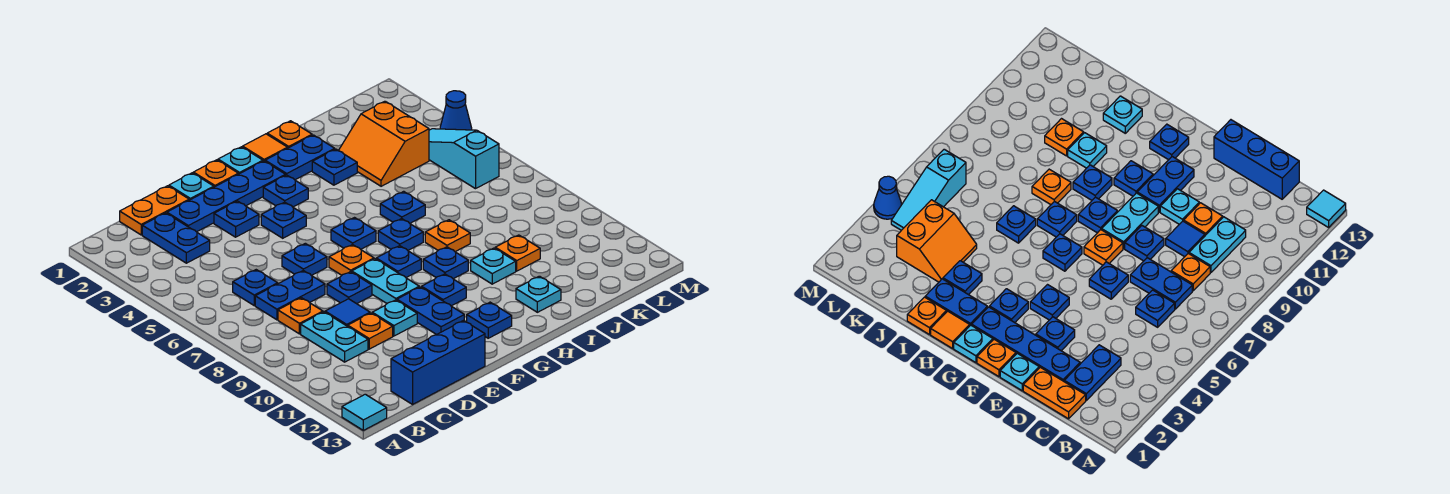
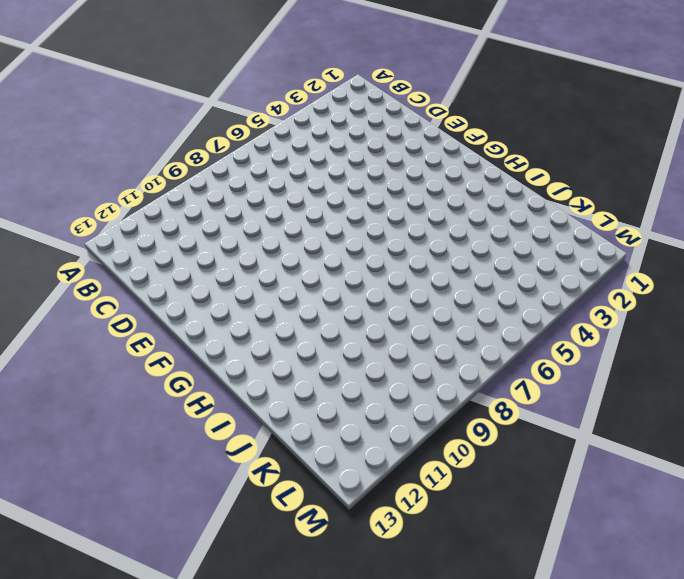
none -> cyan 1x1 tile [342,394,387,430]
none -> orange 1x2 plate [120,186,189,235]
none -> blue 1x2 plate [142,213,210,263]
none -> blue 1x1 plate [233,270,278,305]

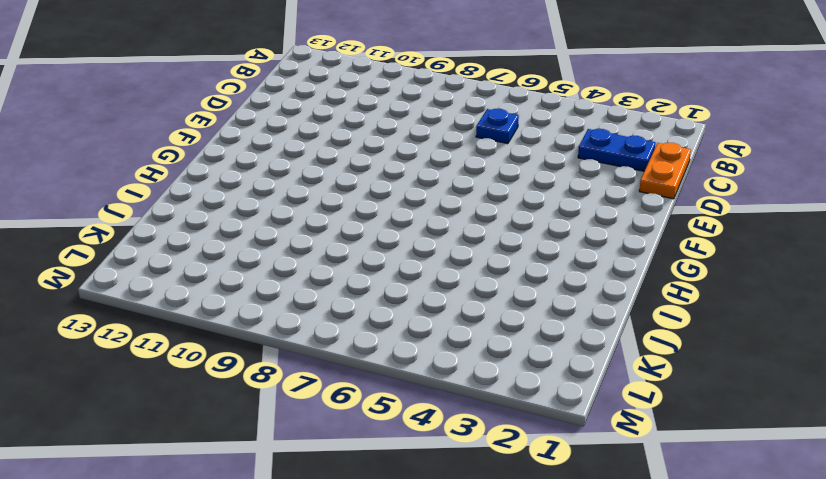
none -> cyan 1x1 tile [342,394,387,430]
none -> blue 1x2 plate [255,271,325,320]
none -> orange 1x1 plate [278,298,323,334]
none -> cyan 1x2 plate [301,312,368,362]

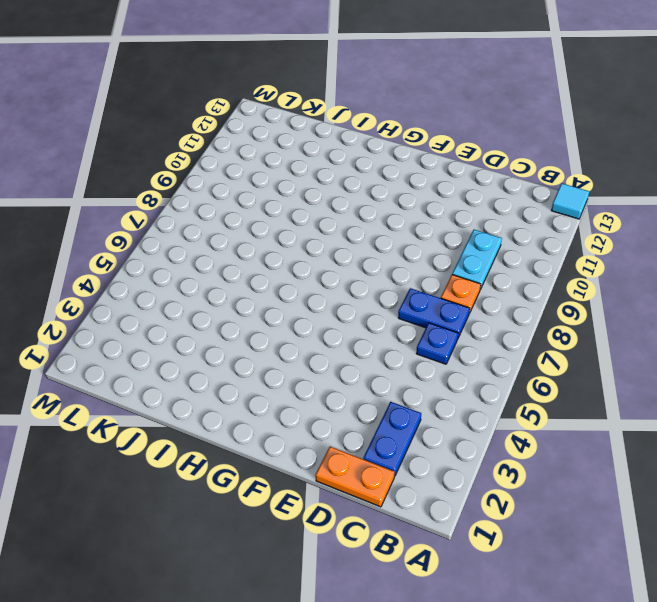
none -> blue 1x3 brick [391,321,485,404]
none -> blue 1x4 plate [167,161,286,232]
none -> blue 1x1 tile [325,299,370,326]
none -> orange 1x1 plate [348,313,393,349]

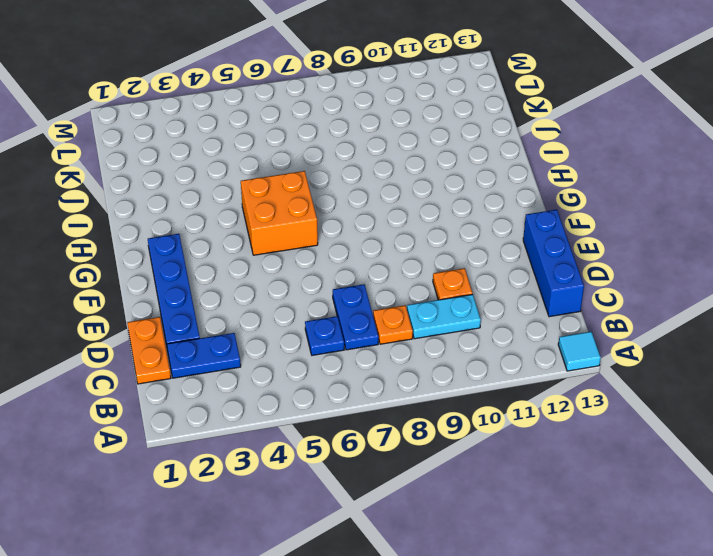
orange 2x2 brick [241,171,318,255] -> blue 1x1 plate [331,218,376,249]
none -> blue 1x1 tile [325,299,370,326]
none -> cyan 1x1 plate [169,173,214,200]
none -> blue 1x1 plate [214,201,259,237]
none -> blue 1x1 plate [282,243,327,276]

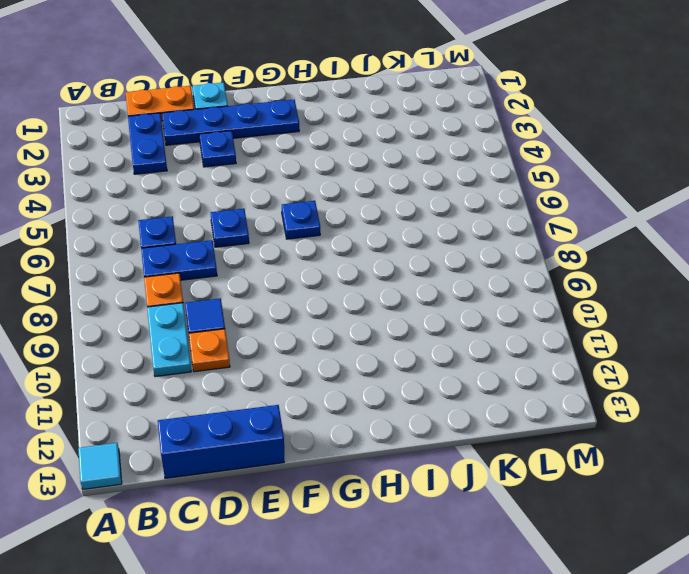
none -> blue 1x1 plate [327,272,372,304]
none -> cyan 1x1 plate [372,300,417,336]
none -> orange 1x1 plate [193,160,238,187]
none -> blue 1x1 plate [261,202,306,238]

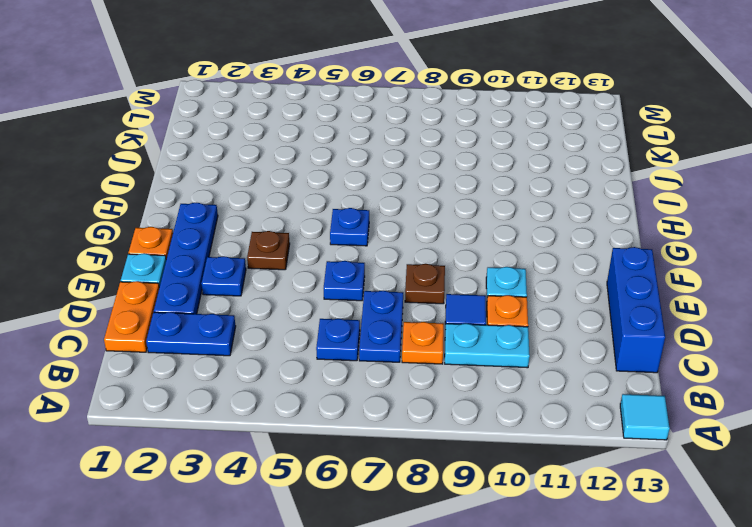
brown 1x1 plate [405,264,445,304] -> blue 1x1 plate [327,272,372,304]
brown 1x1 plate [247,231,290,270] -> blue 1x1 plate [261,202,306,238]
none -> orange 1x1 plate [329,244,374,275]
none -> cyan 1x2 plate [352,259,419,303]
none -> blue 1x2 plate [397,287,464,335]
none -> cyan 1x1 plate [218,147,263,174]

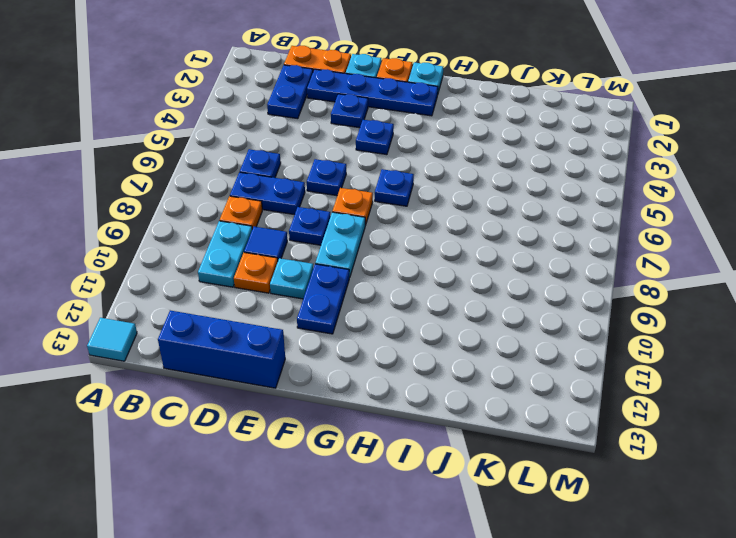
none -> blue 1x1 plate [263,175,308,207]
none -> blue 1x1 plate [376,246,421,277]
none -> blue 1x1 plate [422,274,466,306]
none -> blue 1x1 plate [467,302,512,338]

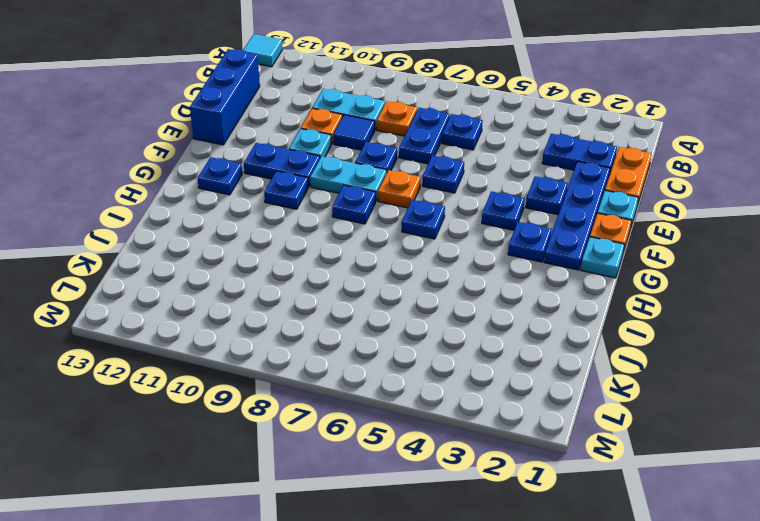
none -> orange 1x1 tile [243,134,288,161]
none -> blue 1x2 plate [265,135,335,180]
none -> blue 1x1 plate [378,219,423,250]
none -> blue 1x1 plate [423,247,468,279]

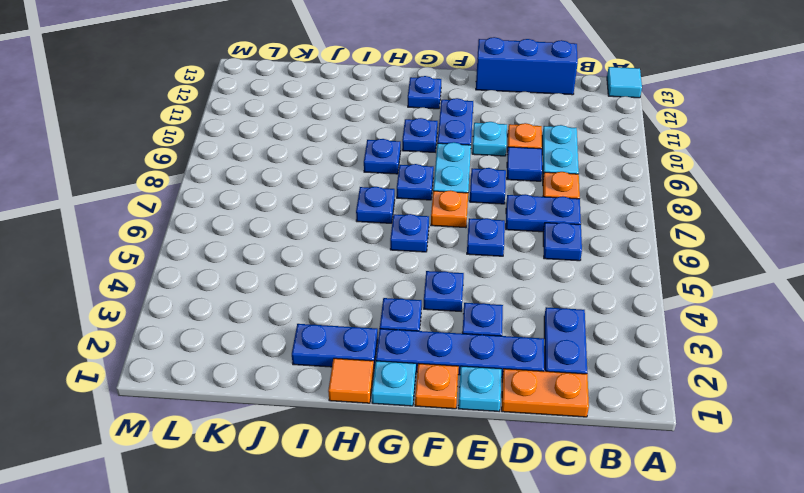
none -> orange 1x1 plate [267,121,312,148]
none -> blue 1x1 plate [312,149,357,185]
none -> blue 1x1 plate [380,191,425,223]
none -> orange 1x1 plate [425,220,470,252]

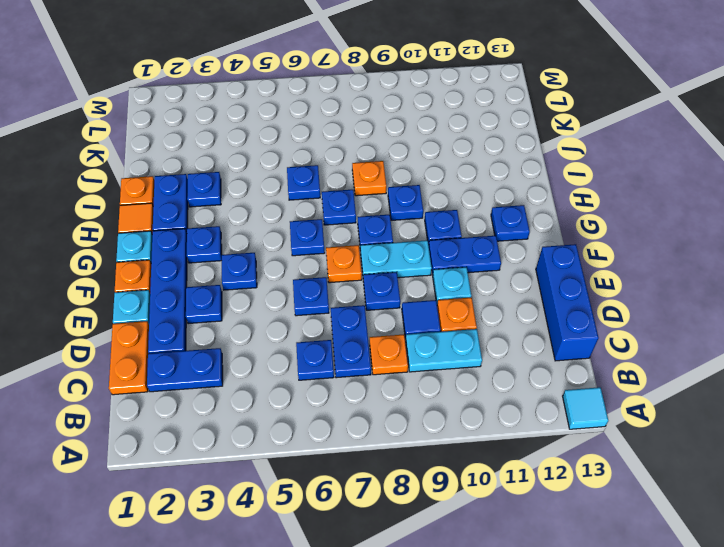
none -> cyan 1x1 plate [471,248,516,284]
none -> cyan 1x1 plate [516,276,561,312]
none -> orange 2x2 slope [339,101,429,186]
none -> orange 1x1 plate [495,235,540,271]

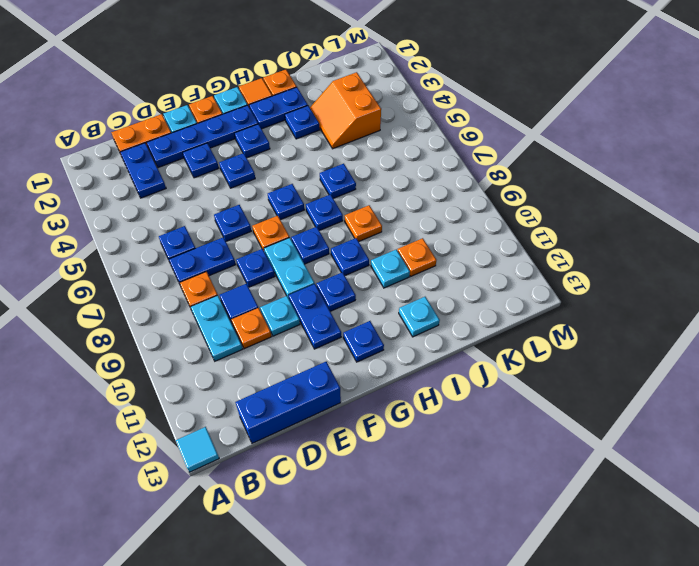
none -> cyan 1x3 slope [429,129,499,189]
none -> blue 1x1 cone [440,91,472,130]

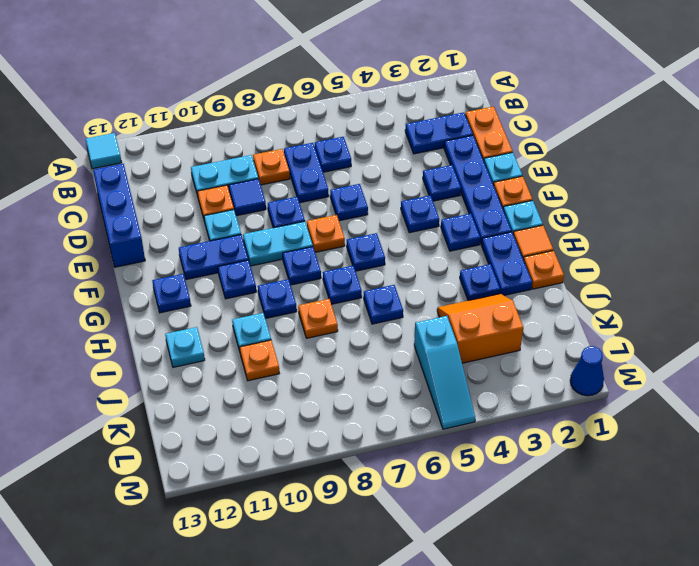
cyan 1x3 slope [414,316,475,429] -> cyan 1x3 slope turned to [429,129,499,189]
blue 1x1 cone [570,346,604,396] -> blue 1x1 cone moved to [440,91,472,130]

